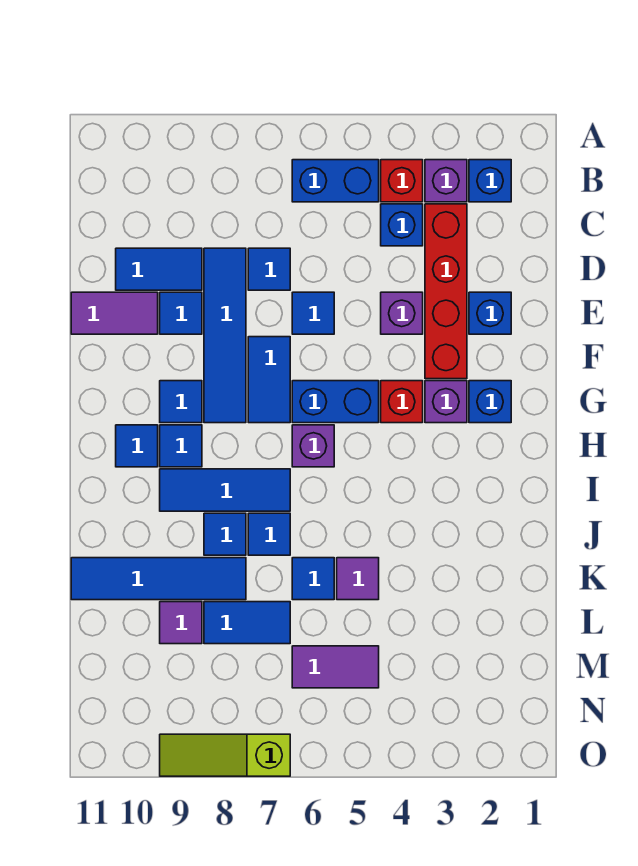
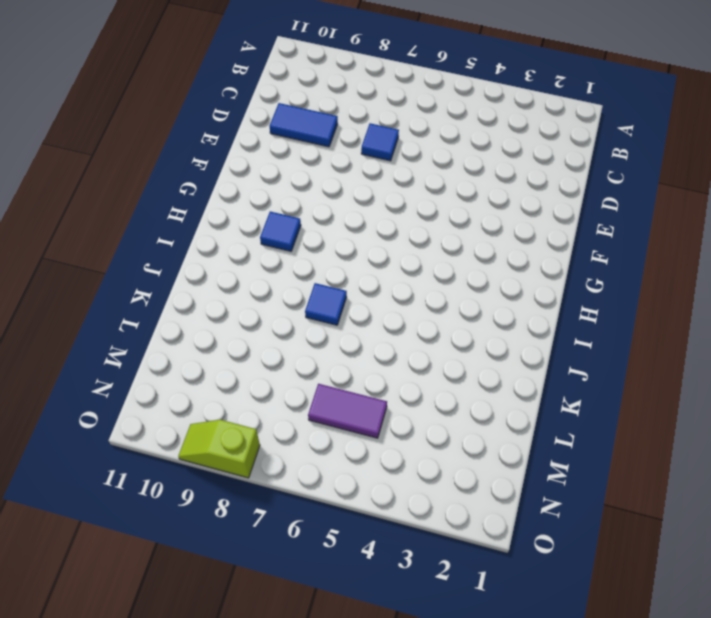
lime 1x2 slope [178,420,260,478] -> lime 1x3 slope [160,734,290,776]
none -> blue 1x1 brick [469,160,511,202]
none -> purple 1x1 brick [425,160,467,202]
none -> red 1x1 brick [381,160,423,202]
none -> blue 1x2 brick [292,160,379,202]

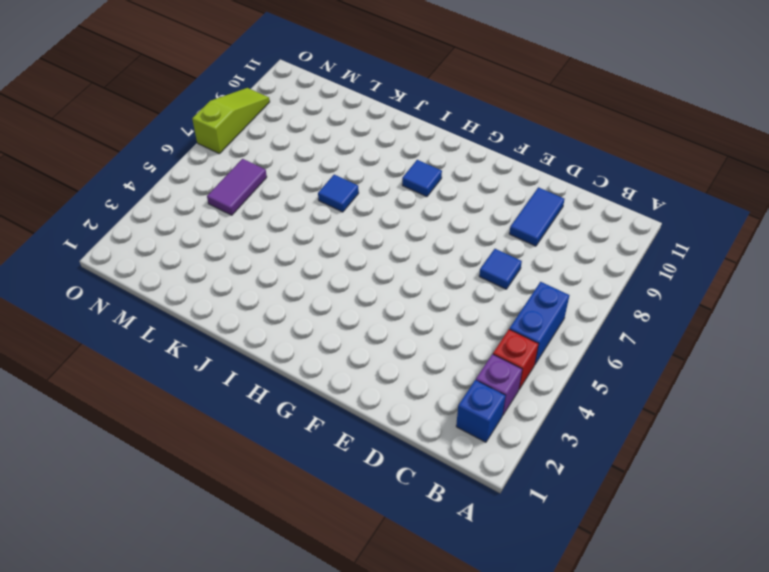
none -> red 1x4 brick [425,204,467,379]
none -> blue 1x1 brick [381,204,423,246]
none -> blue 1x4 tile [204,248,246,423]
none -> blue 1x1 brick [469,292,511,334]

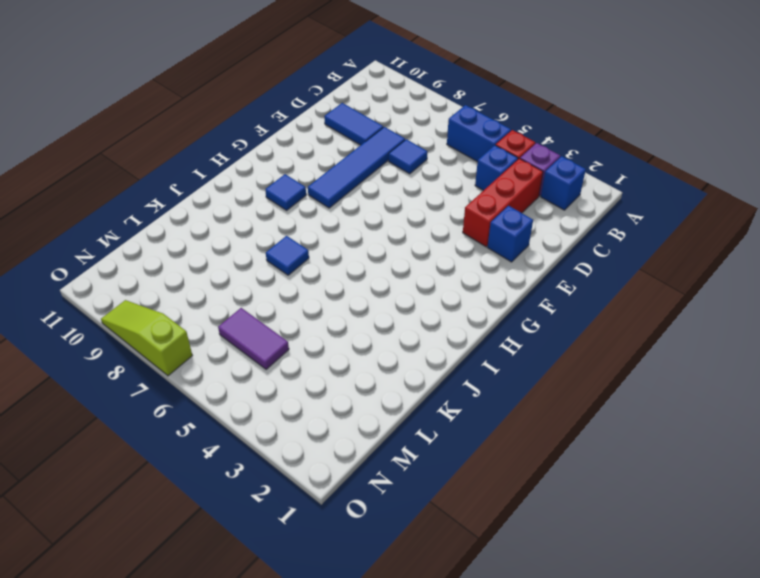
red 1x3 brick [463,159,543,247] -> red 1x4 brick [425,204,467,379]
none -> purple 1x1 brick [381,292,423,334]
none -> blue 1x1 tile [292,292,334,334]
none -> blue 1x1 tile [160,292,202,334]
none -> purple 1x2 tile [71,292,158,334]

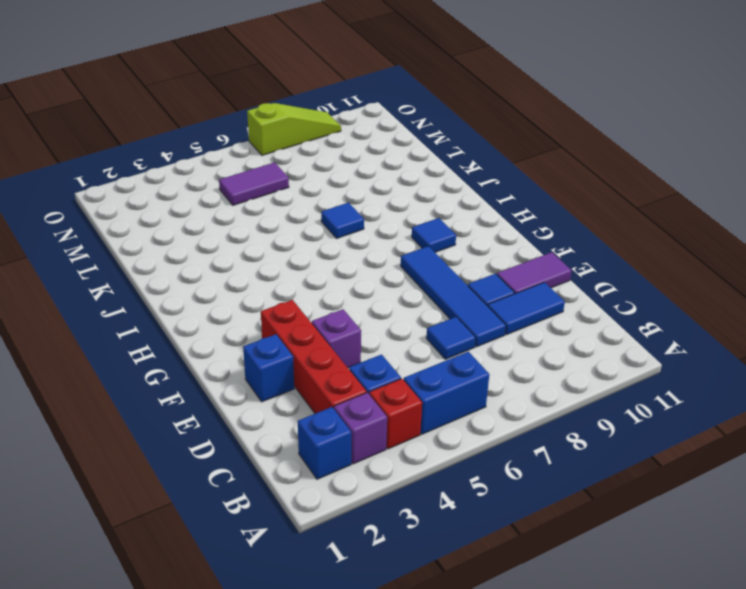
none -> blue 1x1 tile [292,292,334,334]
none -> blue 1x2 tile [248,337,290,423]
none -> blue 1x1 brick [469,381,511,423]
none -> purple 1x1 brick [425,381,467,423]

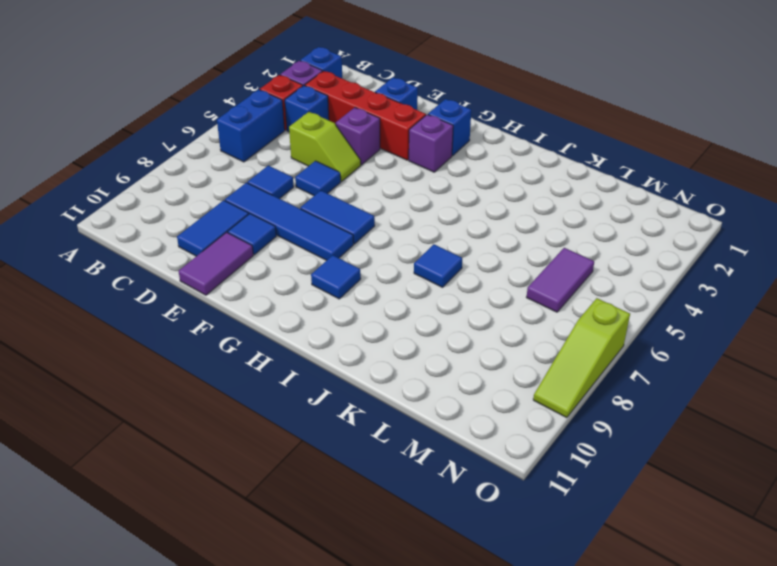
lime 1x2 slope [289,112,361,182] -> none
none -> red 1x1 brick [381,381,423,423]
none -> blue 1x2 brick [292,381,379,423]
none -> blue 1x1 tile [160,381,202,423]
none -> purple 1x1 brick [292,425,334,467]

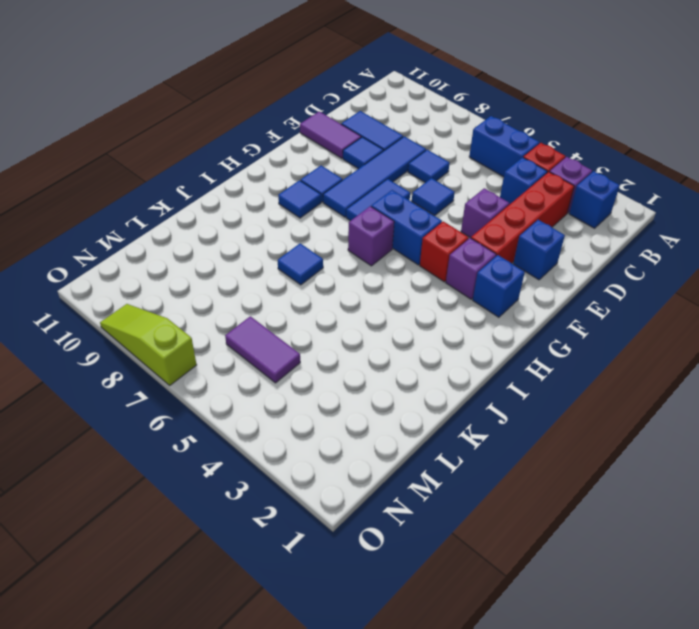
none -> blue 1x1 tile [116,425,158,467]
none -> blue 1x3 tile [160,469,290,511]
none -> blue 1x1 tile [204,513,246,555]
none -> purple 1x1 tile [337,558,379,600]

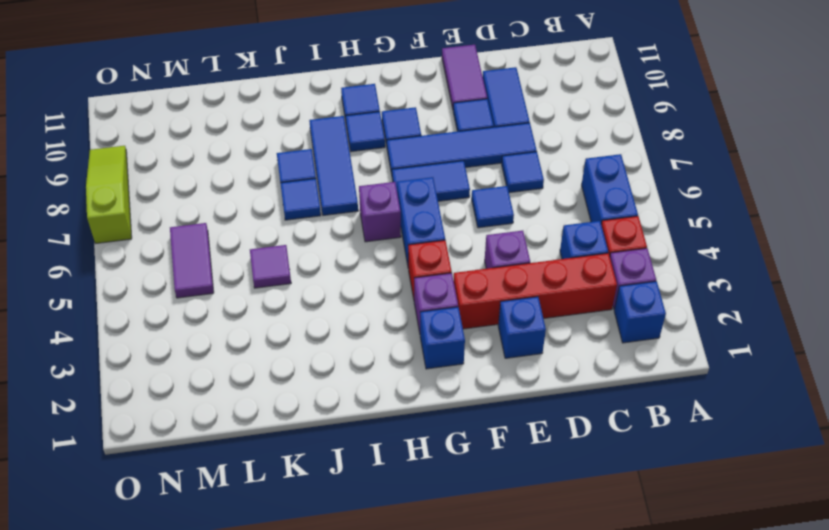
none -> blue 1x1 tile [292,558,334,600]
none -> blue 1x4 tile [71,558,246,600]
none -> blue 1x2 tile [204,602,290,644]
none -> purple 1x1 tile [160,602,202,644]

